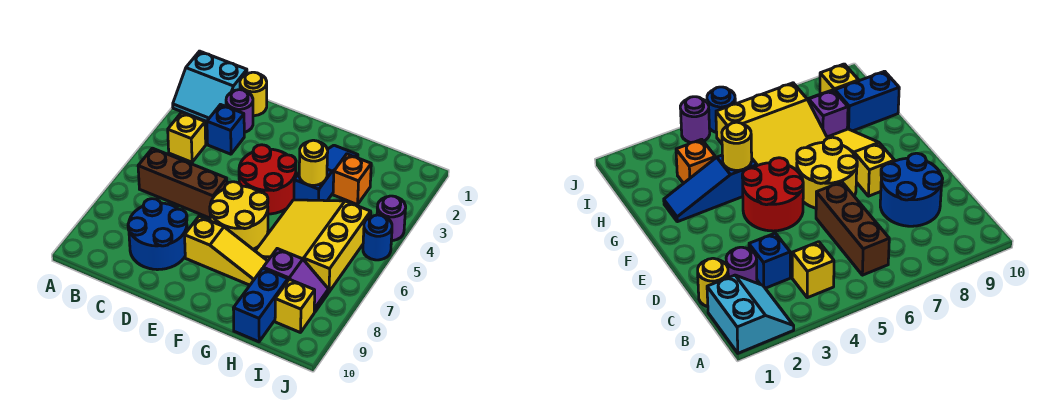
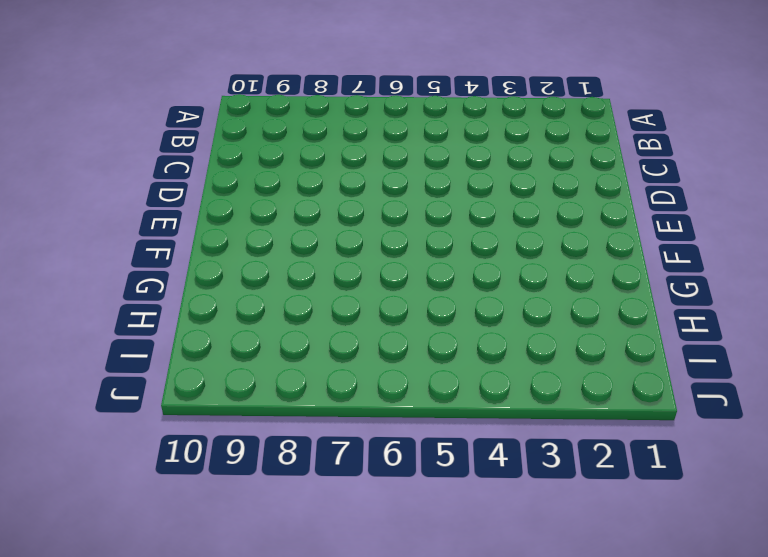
none -> cyan 2x2 slope [173,51,247,121]
none -> yellow 1x1 brick [168,112,206,162]
none -> brown 1x3 brick [138,148,227,218]

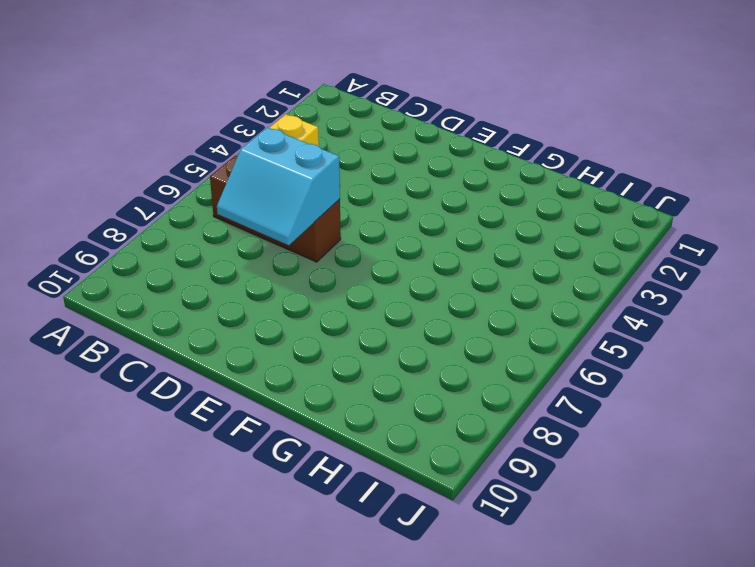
cyan 2x2 slope [217,127,340,245] -> cyan 2x2 slope moved to [173,51,247,121]
none -> yellow 1x1 round brick [240,72,267,116]
none -> purple 1x1 round brick [226,90,253,132]
none -> blue 1x1 brick [207,105,244,154]

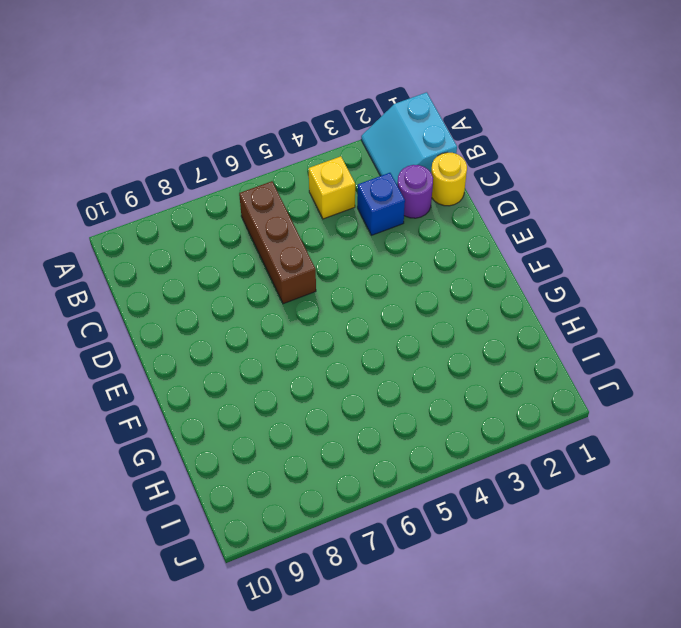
none -> blue 2x2 round brick [128,199,187,270]
none -> red 2x2 round brick [239,145,296,214]
none -> yellow 2x2 round brick [210,182,268,249]

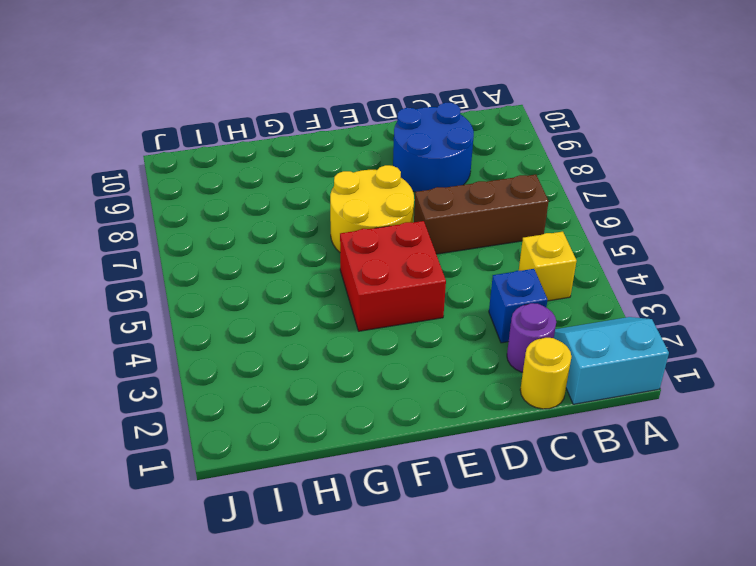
red 2x2 brick [340,221,446,331] -> red 2x2 round brick [239,145,296,214]
none -> yellow 1x3 slope [185,217,267,285]
none -> blue 1x3 slope [294,145,358,201]
none -> yellow 3x3 slope [256,200,371,292]

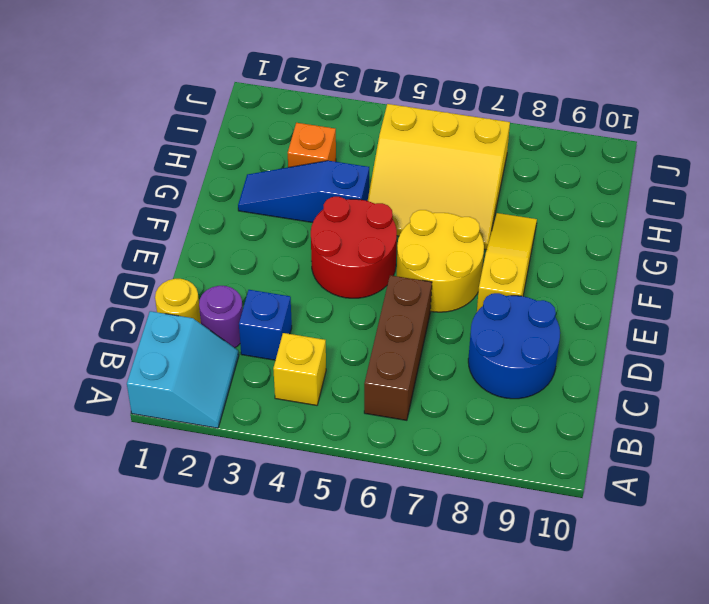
none -> purple 1x2 slope [263,249,328,312]
none -> blue 1x2 brick [233,268,288,342]
none -> yellow 1x1 brick [275,279,315,333]

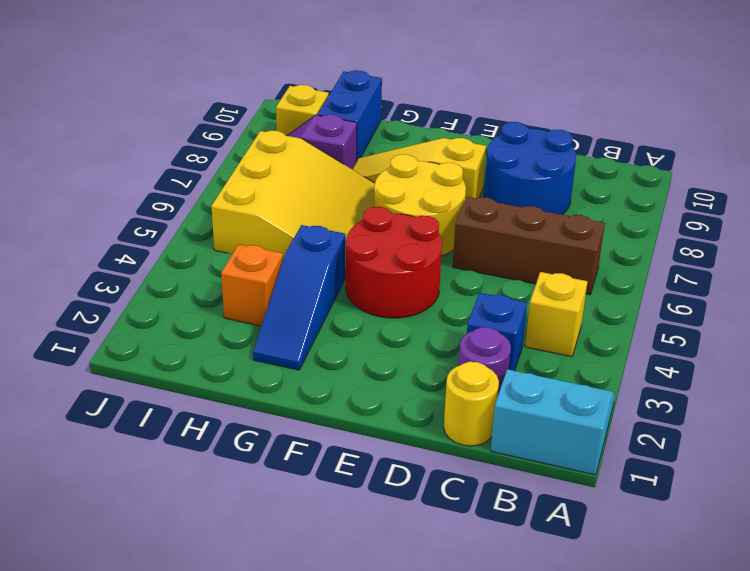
none -> purple 1x1 round brick [377,196,406,241]
none -> blue 1x1 round brick [363,215,392,260]
none -> yellow 1x1 round brick [299,140,328,185]

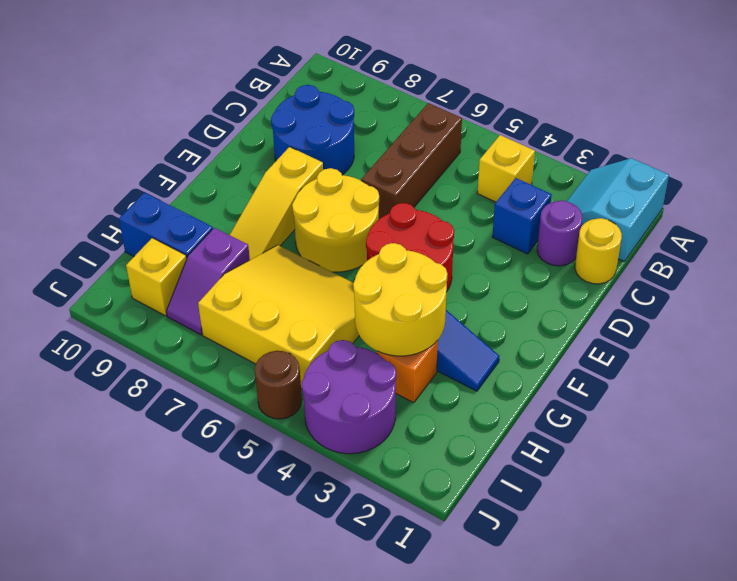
yellow 2x2 round brick [353,243,447,356] -> yellow 1x1 round brick [299,140,328,185]
purple 2x2 round brick [302,340,396,454] -> purple 1x1 round brick [377,196,406,241]
brown 1x1 round brick [255,351,302,419] -> blue 1x1 round brick [363,215,392,260]

